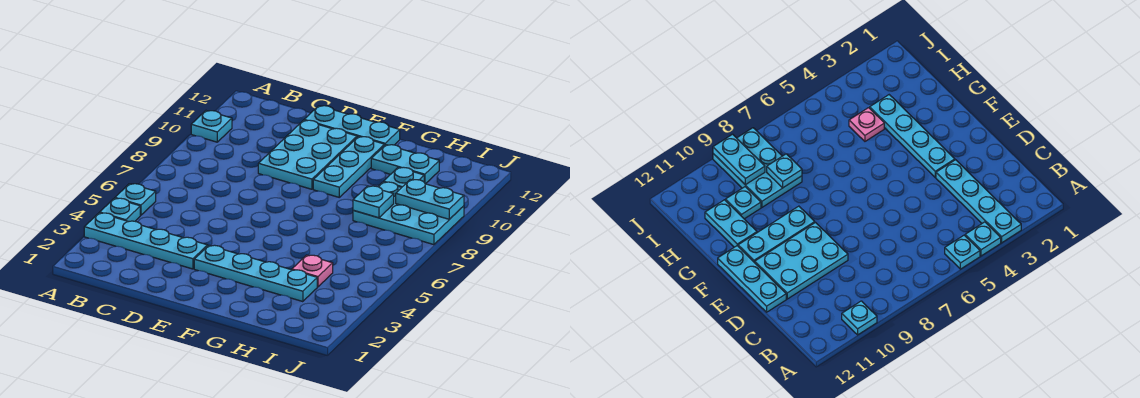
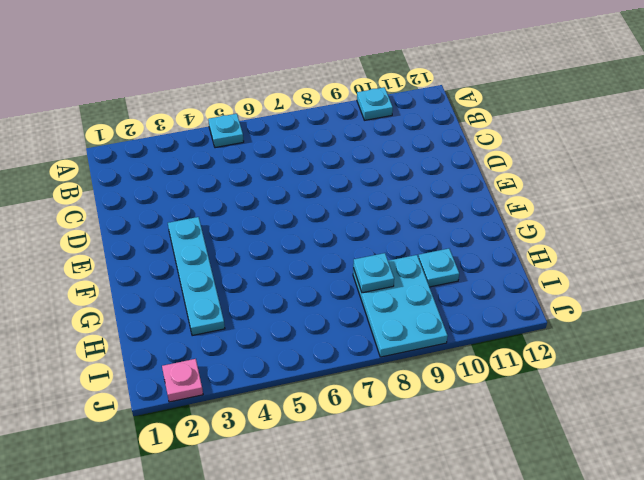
pink 1x1 plate [162,359,203,402] -> pink 1x1 plate moved to [292,255,333,287]
none -> cyan 1x4 plate [84,213,208,269]
none -> cyan 1x1 plate [100,198,140,222]
none -> cyan 2x3 plate [258,120,357,189]

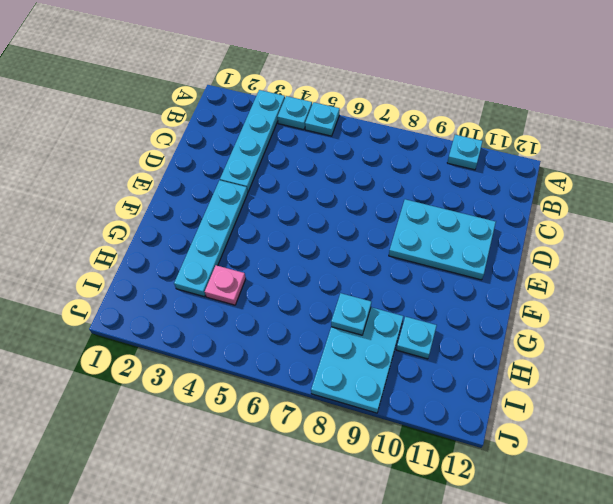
none -> cyan 1x3 plate [304,106,400,145]
none -> cyan 1x3 plate [313,137,385,197]
none -> cyan 1x2 plate [371,145,439,184]

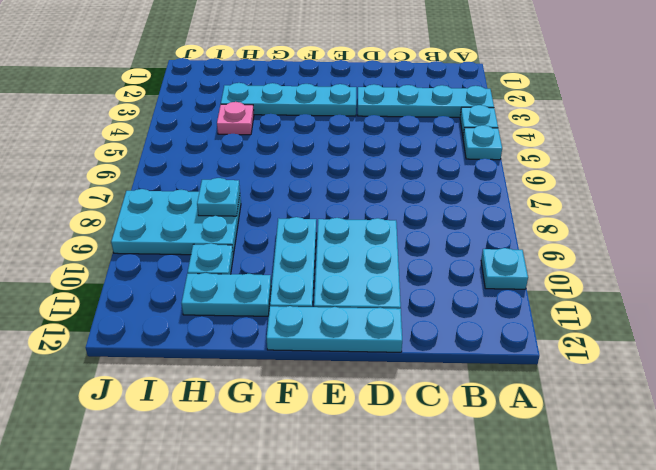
none -> cyan 1x2 plate [396,179,464,219]

